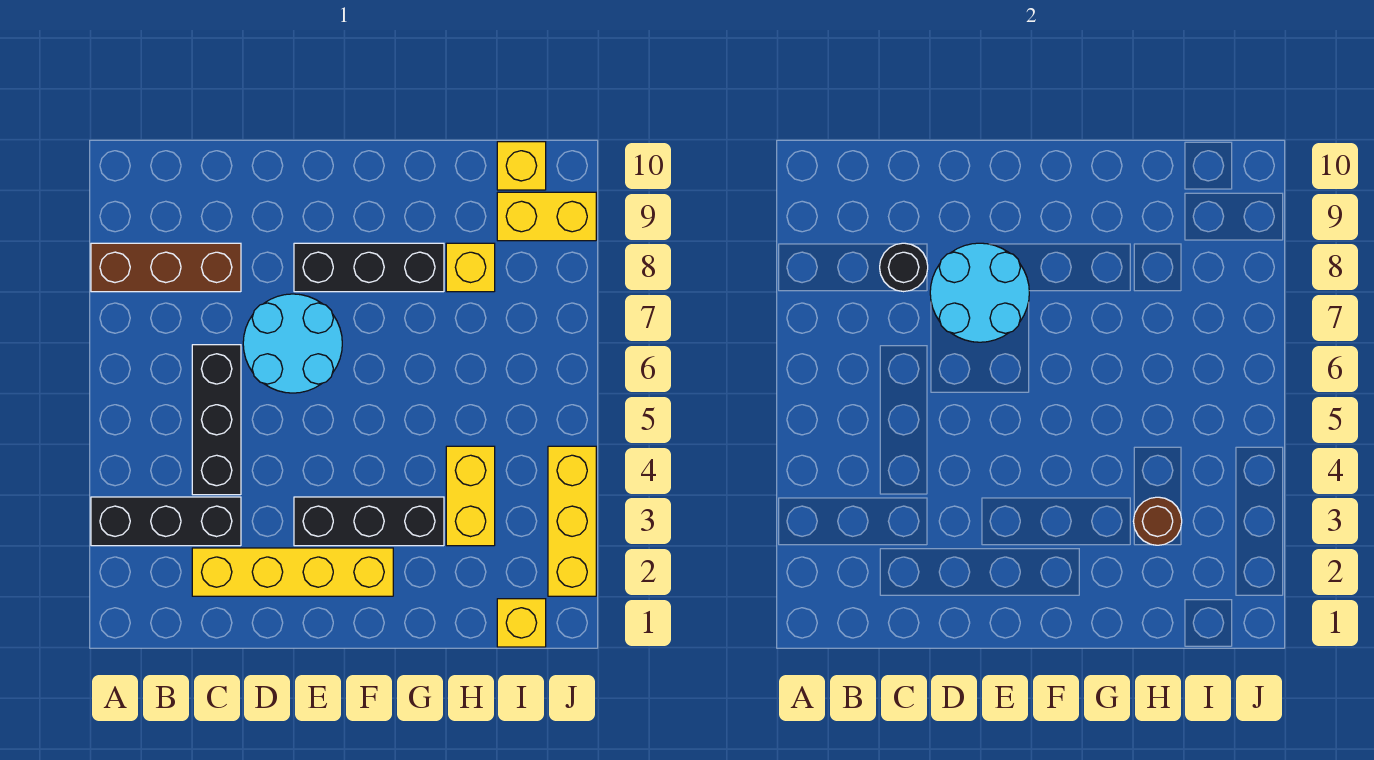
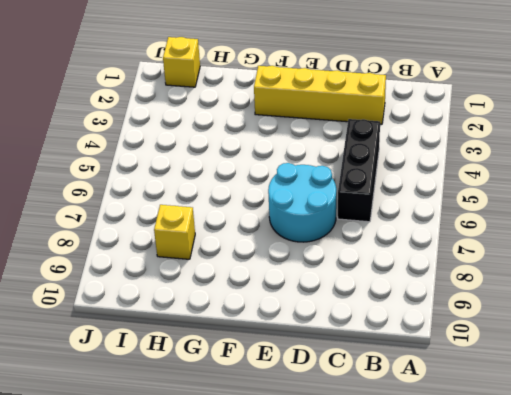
none -> black 1x3 brick [91,497,241,546]
none -> brown 1x3 brick [91,243,241,292]
none -> black 1x3 brick [294,497,444,546]

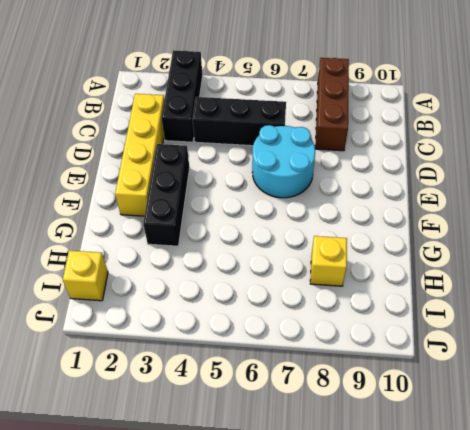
none -> black 1x3 brick [294,243,444,292]
none -> yellow 1x2 brick [446,446,495,546]
none -> yellow 1x2 brick [497,192,596,241]

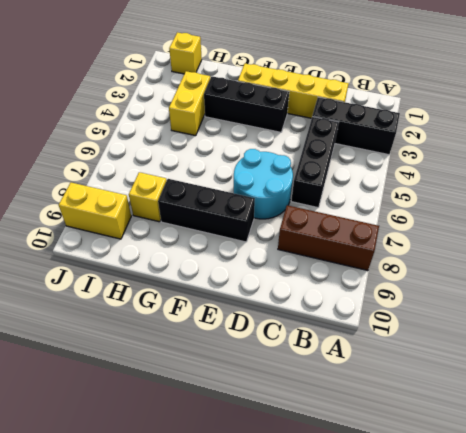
none -> yellow 1x1 brick [497,142,546,190]
none -> yellow 1x3 brick [548,446,596,596]
none -> black 1x1 round brick [880,243,928,292]

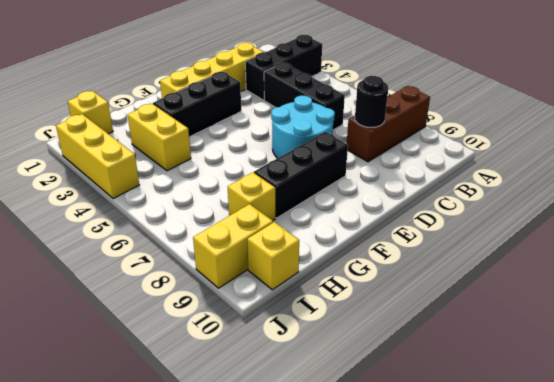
none -> cyan 2x2 round brick [930,243,1029,342]
none -> brown 1x1 round brick [1133,497,1182,545]

